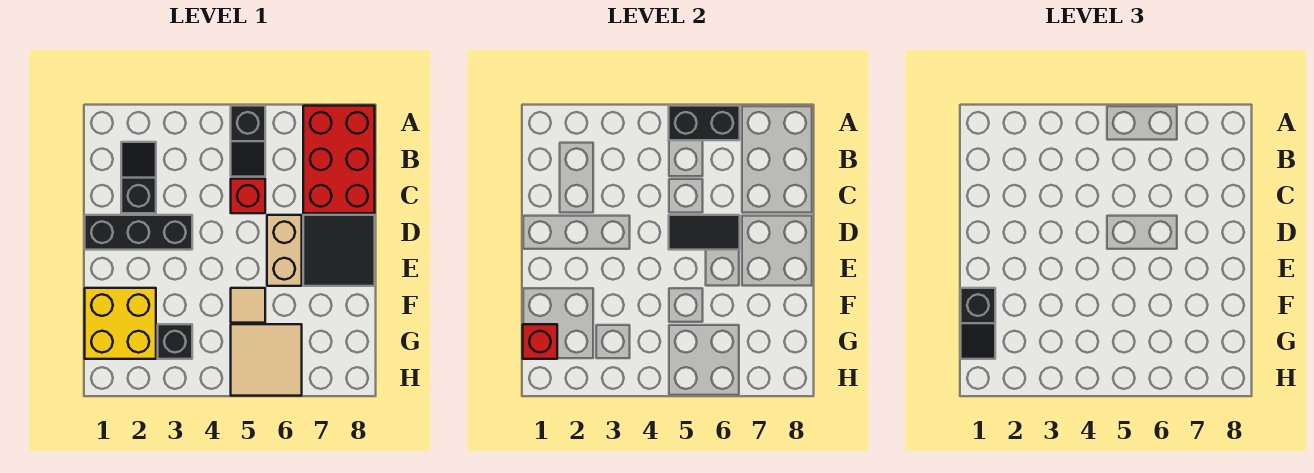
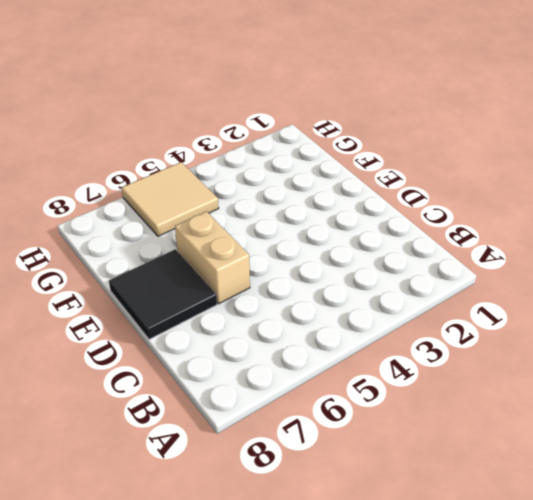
none -> black 1x2 slope [231,106,265,177]
none -> red 2x3 brick [303,106,375,213]
none -> black 1x2 slope [121,142,156,213]

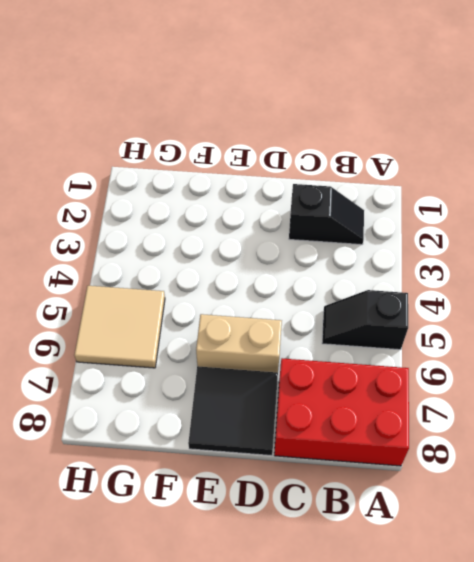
none -> red 1x1 brick [231,179,265,213]
none -> black 1x3 brick [85,215,192,250]
none -> yellow 2x2 brick [85,288,156,359]

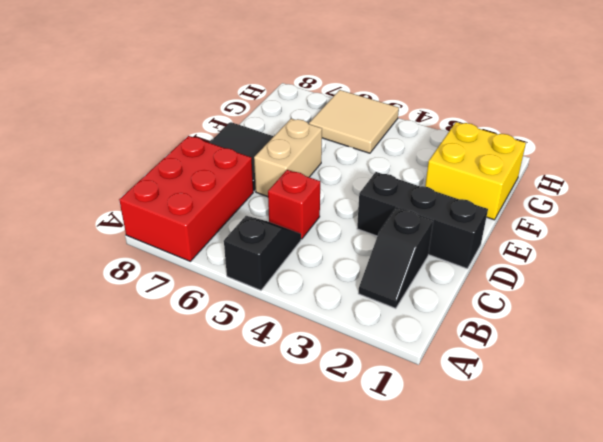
none -> tan 1x1 tile [231,288,265,323]
none -> black 1x1 brick [158,324,192,359]
none -> black 1x2 brick [669,106,740,140]

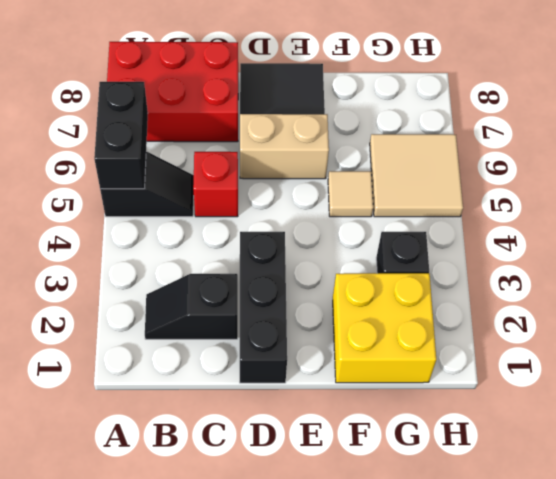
none -> black 1x2 tile [669,215,740,250]
none -> red 1x1 brick [523,324,557,359]
none -> black 1x2 slope [961,288,995,359]

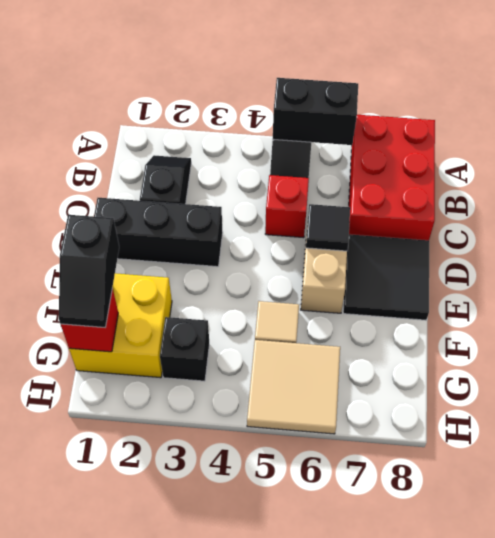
black 1x1 tile [306,204,350,251] -> black 1x2 tile [669,215,740,250]

